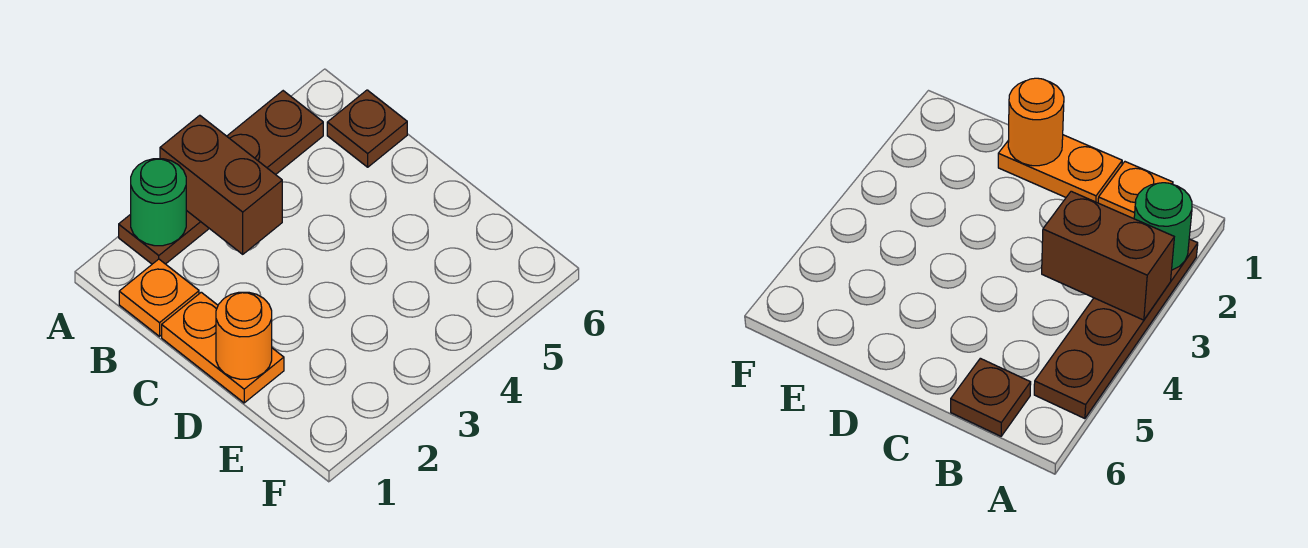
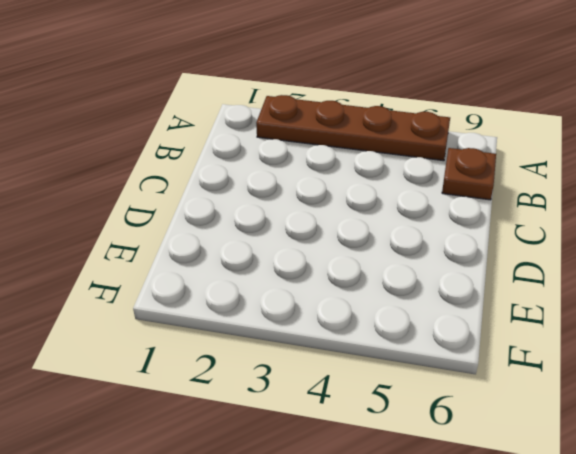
none -> orange 1x1 plate [119,259,199,336]
none -> orange 1x2 plate [162,292,284,403]

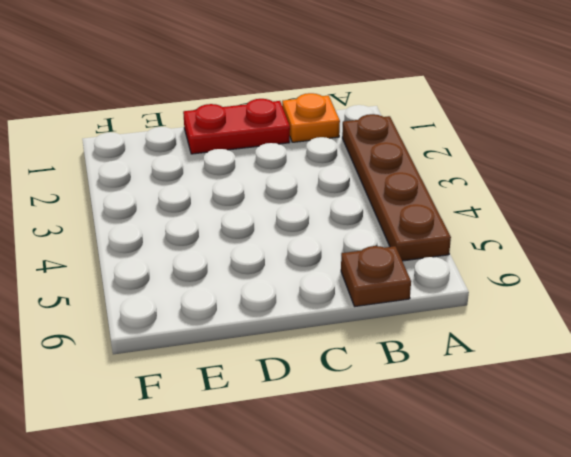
red 1x2 plate [183,99,290,154] -> orange 1x2 plate [162,292,284,403]
none -> green 1x1 round brick [131,159,186,246]
none -> brown 1x2 brick [160,115,282,254]

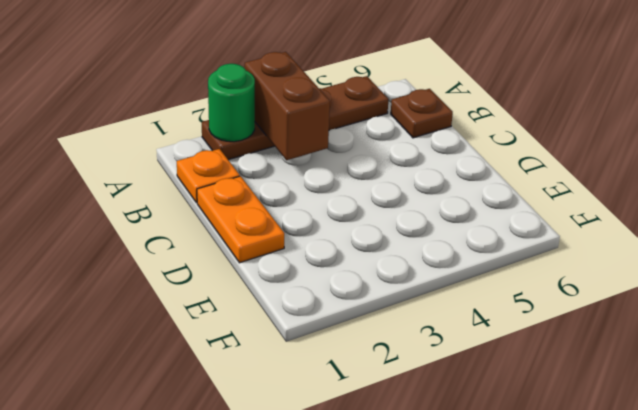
none -> orange 1x1 round brick [216,292,272,379]

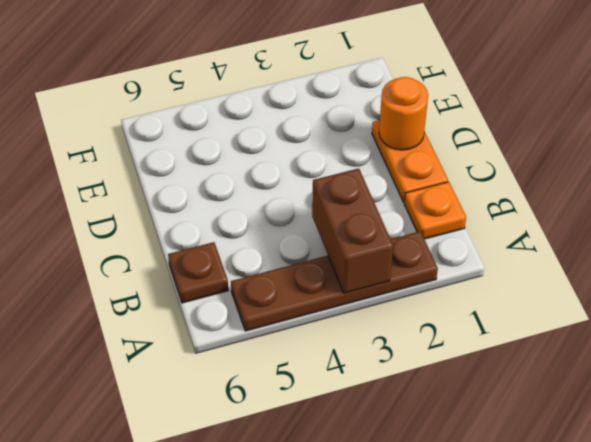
none -> green 1x1 round brick [131,159,186,246]

